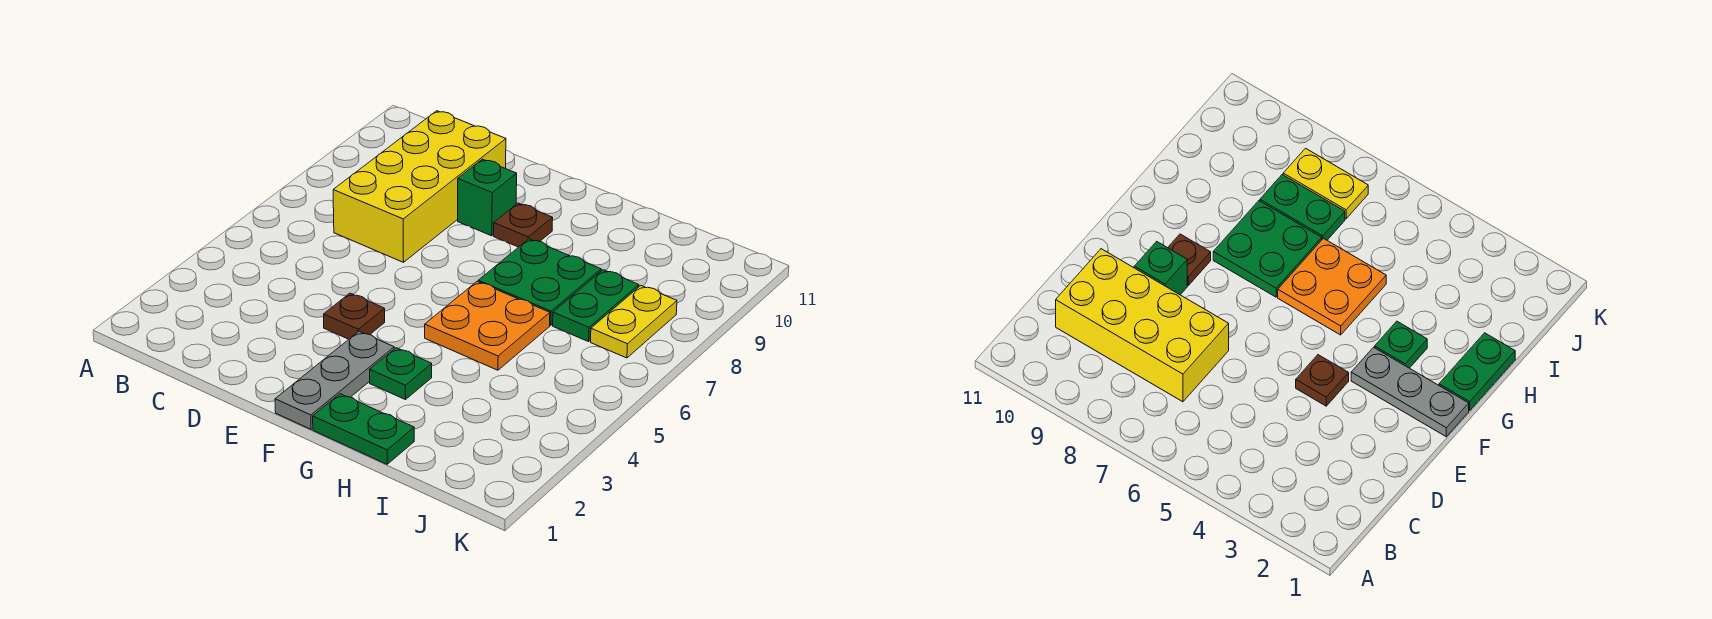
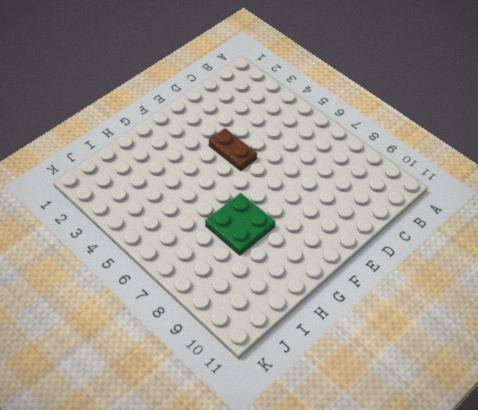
brown 1x2 plate [209,128,257,170] -> brown 1x1 plate [324,293,385,339]
none -> yellow 2x4 brick [333,111,506,262]
none -> green 1x1 brick [458,159,517,236]

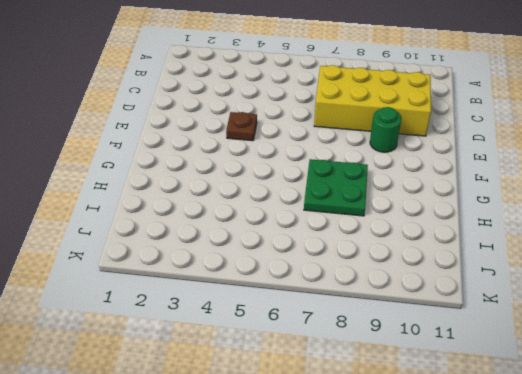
green 1x1 round brick [370,107,401,152] -> green 1x1 brick [458,159,517,236]
none -> grey 1x3 plate [275,331,394,429]
none -> brown 1x1 plate [494,203,553,247]

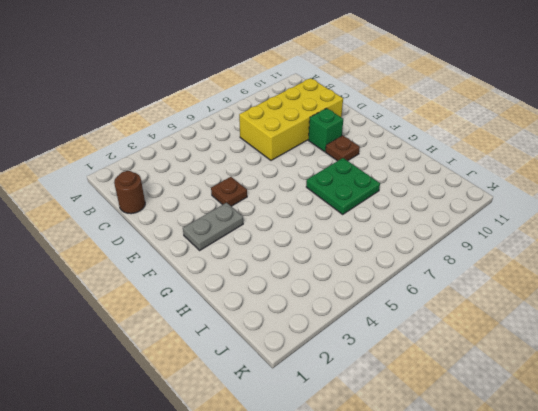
brown 1x1 round brick [114,171,145,214] -> none
grey 1x2 plate [183,203,243,250] -> grey 1x3 plate [275,331,394,429]
none -> green 1x2 plate [313,394,414,464]
none -> green 1x1 plate [370,348,432,400]

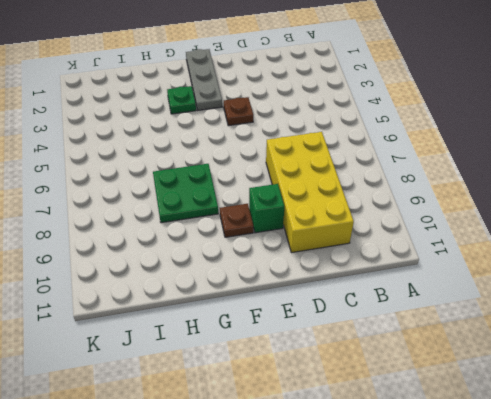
none -> green 1x2 plate [313,394,414,464]
none -> orange 2x2 plate [425,282,550,370]

